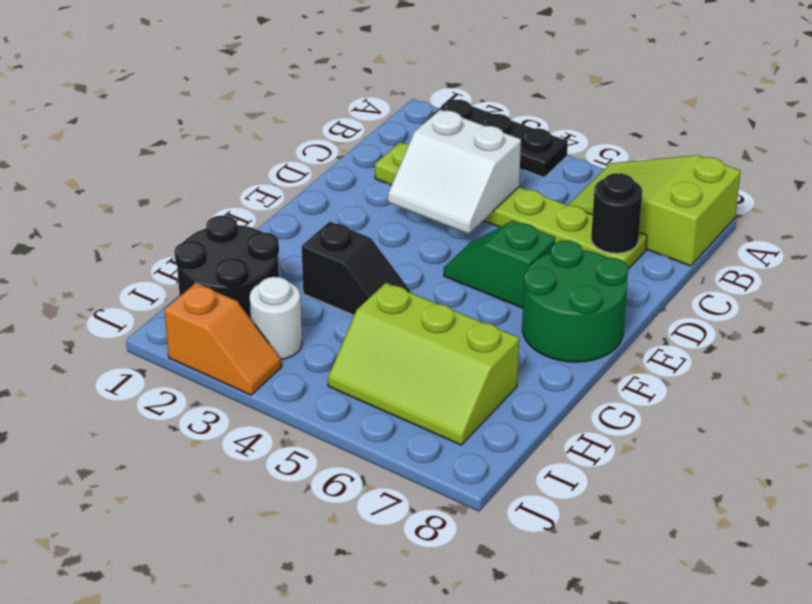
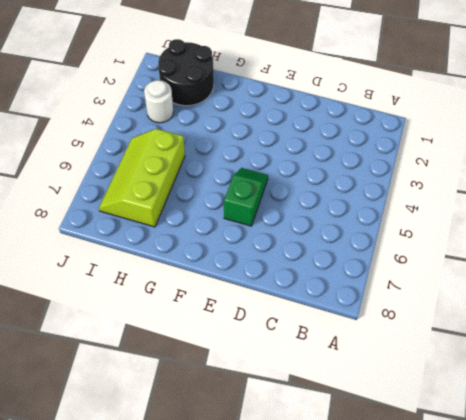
none -> black 1x3 plate [427,99,568,177]
none -> lime 2x3 slope [568,155,741,266]
none -> lime 1x6 plate [375,142,647,269]

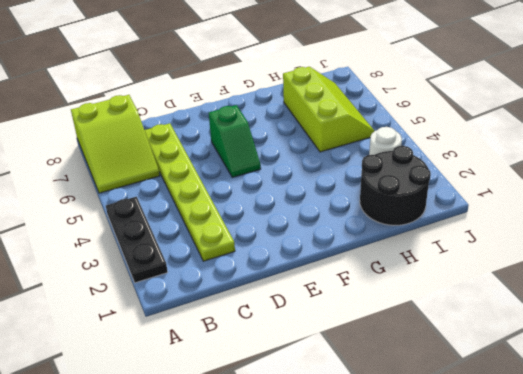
none -> green 2x2 round brick [522,241,628,362]
none -> black 1x2 slope [302,222,412,315]
none -> orange 1x2 slope [164,283,281,395]

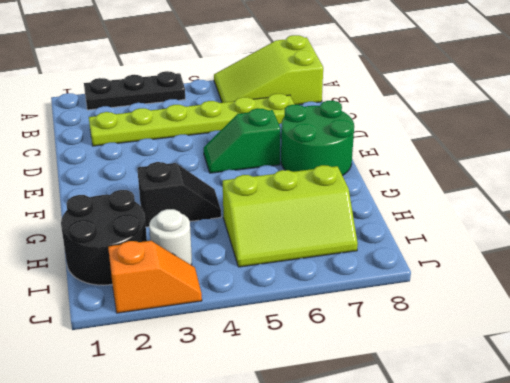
none -> white 2x2 slope [388,110,521,234]
none -> black 1x1 round brick [591,173,642,253]

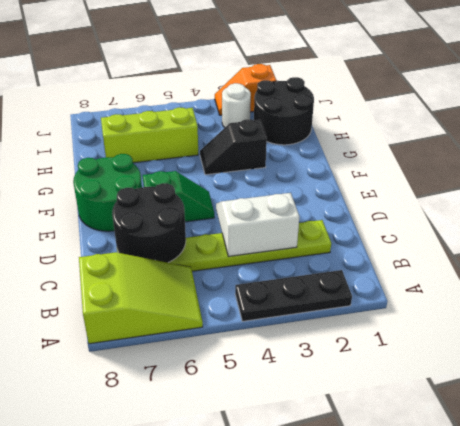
black 2x2 round brick [112,183,186,263] -> black 1x1 round brick [591,173,642,253]

